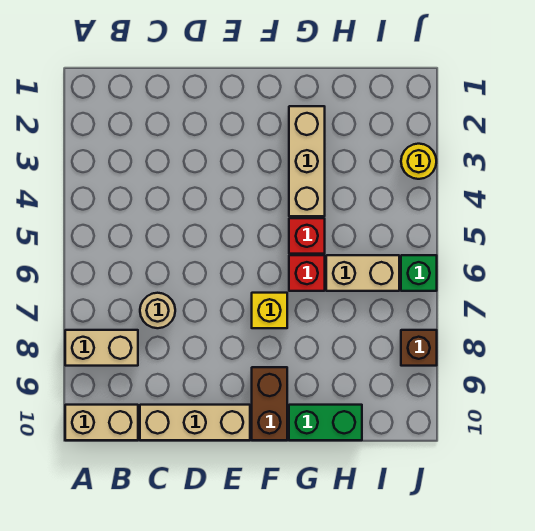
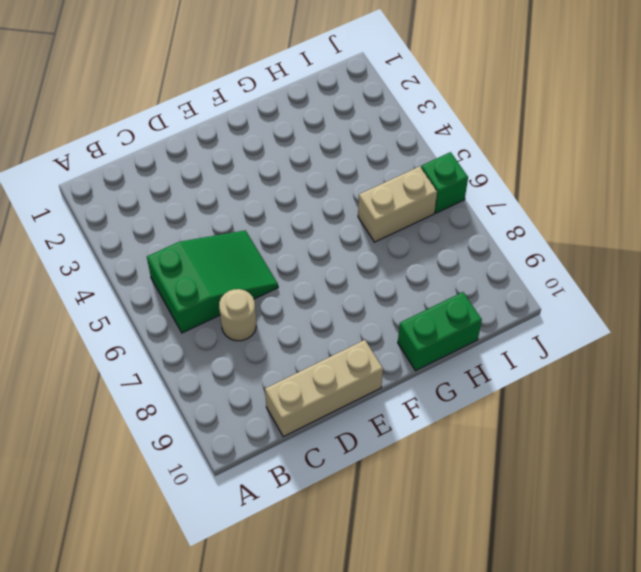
green 2x3 slope [147,230,278,333] -> none
none -> tan 1x2 brick [65,330,138,366]
none -> tan 1x2 brick [65,405,138,440]
none -> yellow 1x1 brick [252,293,287,328]

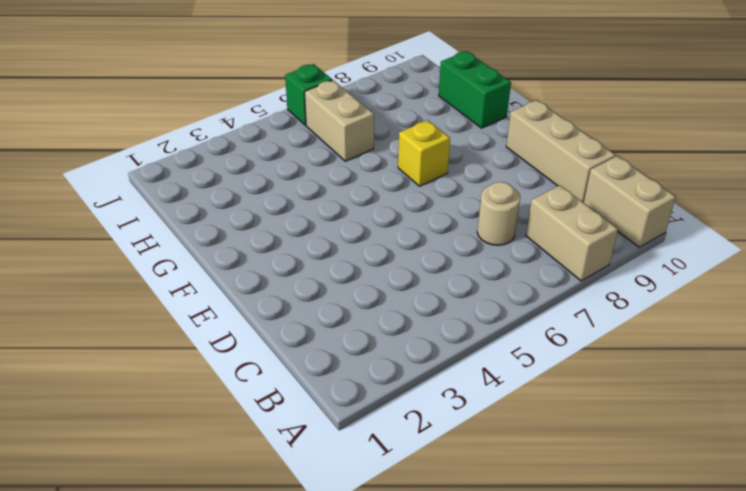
none -> brown 1x2 brick [252,367,287,440]
none -> tan 1x3 brick [289,106,325,216]
none -> red 1x1 brick [289,218,325,254]

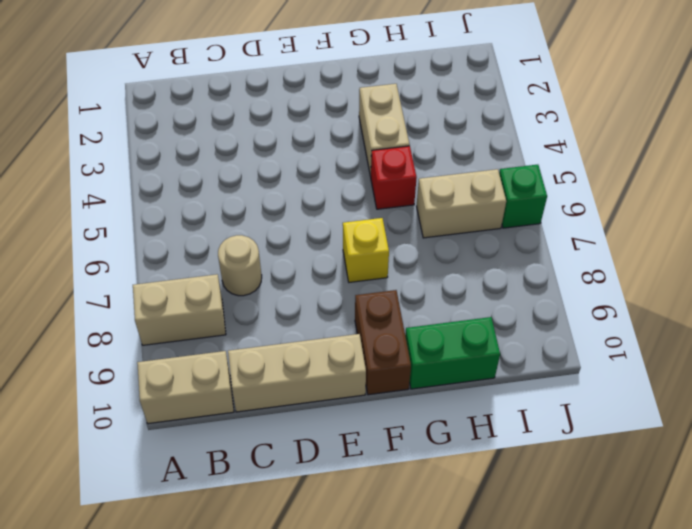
tan 1x2 brick [359,84,410,177] -> tan 1x3 brick [289,106,325,216]
none -> red 1x1 brick [289,255,325,291]
none -> yellow 1x1 round brick [401,144,436,179]
none -> brown 1x1 brick [401,330,437,366]

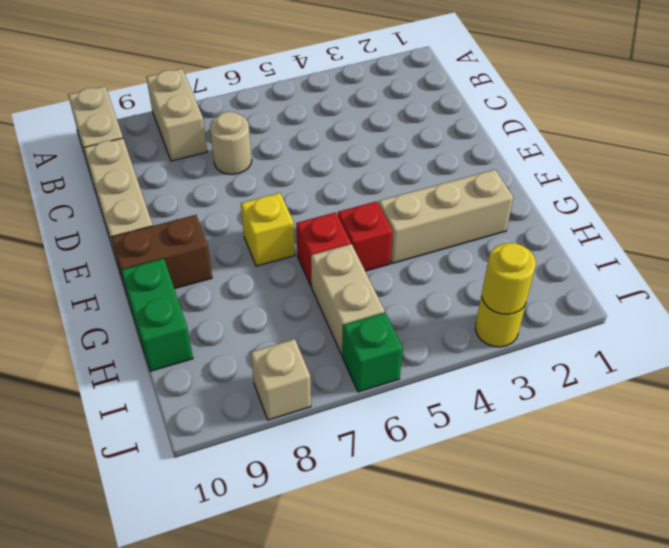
yellow 1x1 round brick [482,243,536,314] -> none
tan 1x1 brick [251,339,311,420] -> brown 1x1 brick [401,330,437,366]

